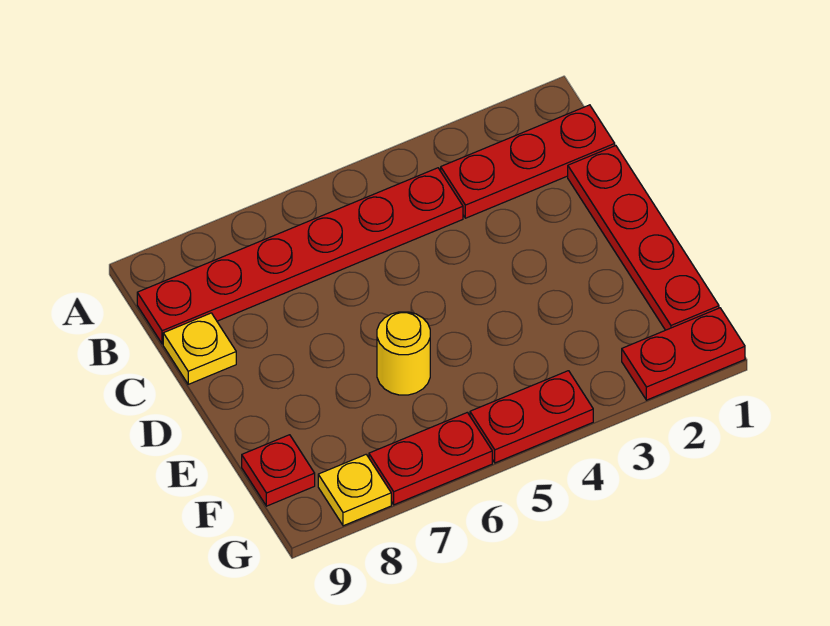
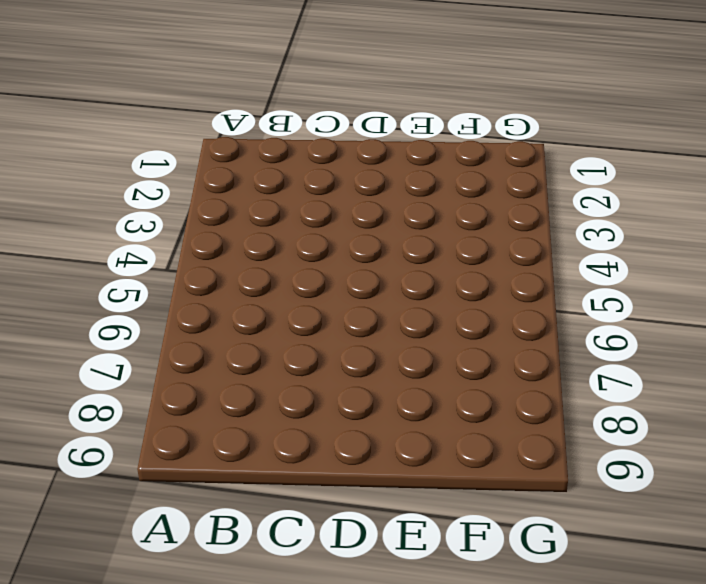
none -> red 1x3 plate [441,105,615,218]
none -> red 1x6 plate [137,168,463,344]

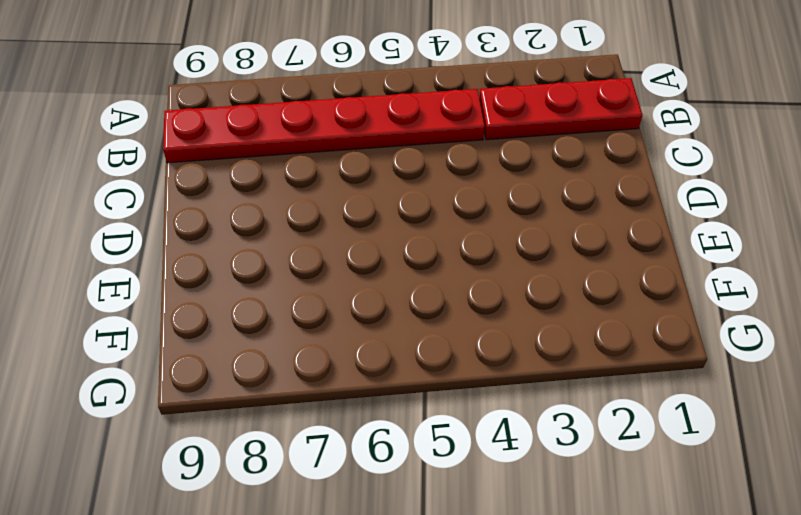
none -> red 1x4 plate [568,146,719,330]
none -> yellow 1x1 plate [163,313,236,384]

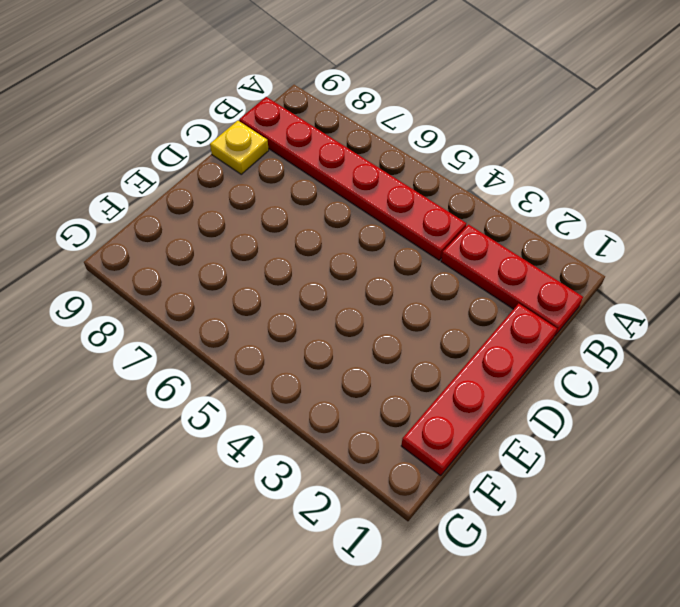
none -> yellow 1x1 round brick [377,312,430,395]
none -> red 1x1 plate [242,435,315,506]

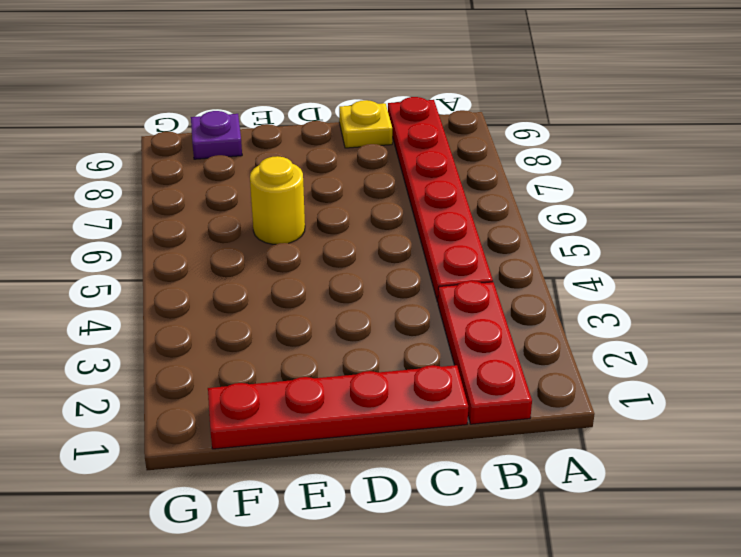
purple 1x1 plate [191,111,242,159] -> red 1x1 plate [242,435,315,506]
none -> red 1x2 plate [622,308,745,400]
none -> red 1x2 plate [470,371,593,463]

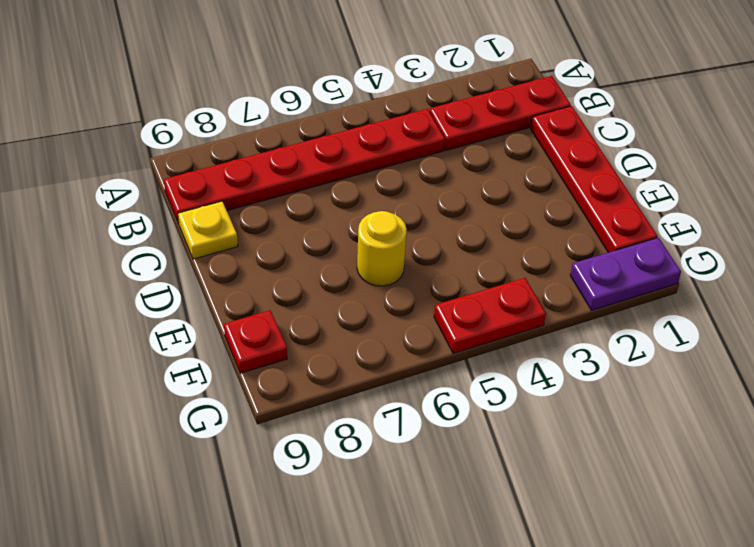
purple 1x2 plate [570,238,681,310] -> red 1x2 plate [622,308,745,400]
none -> red 1x2 plate [369,412,492,505]
none -> yellow 1x1 plate [318,455,391,526]

